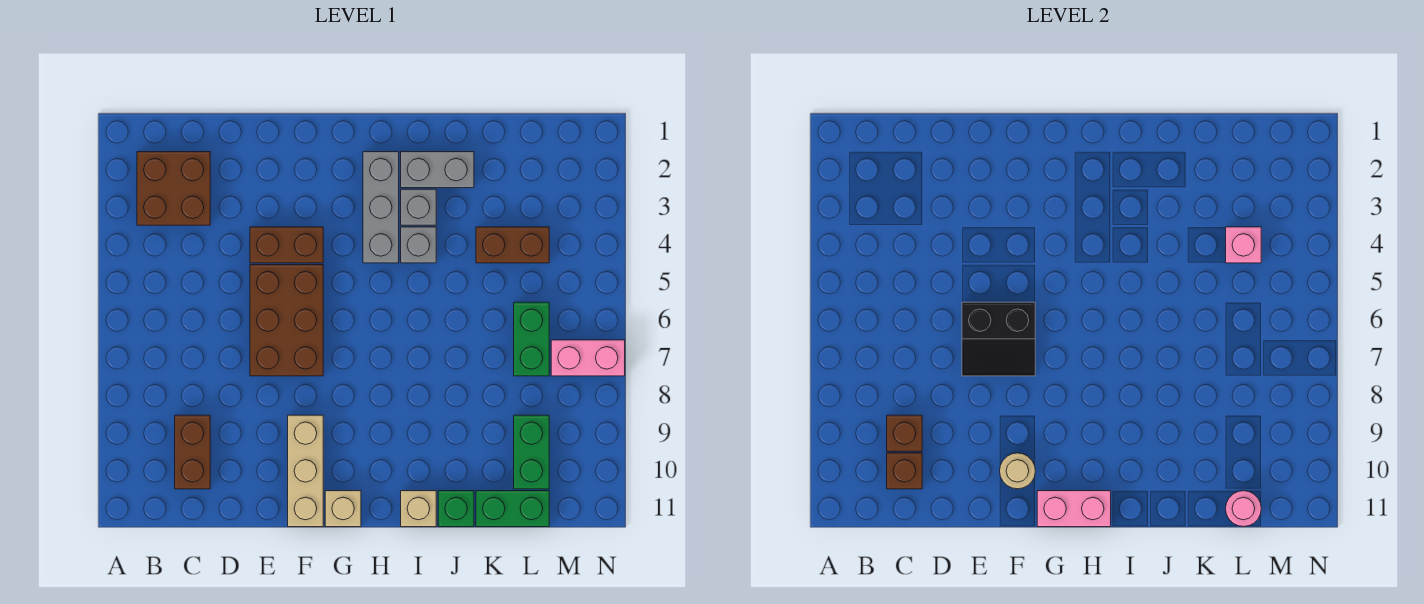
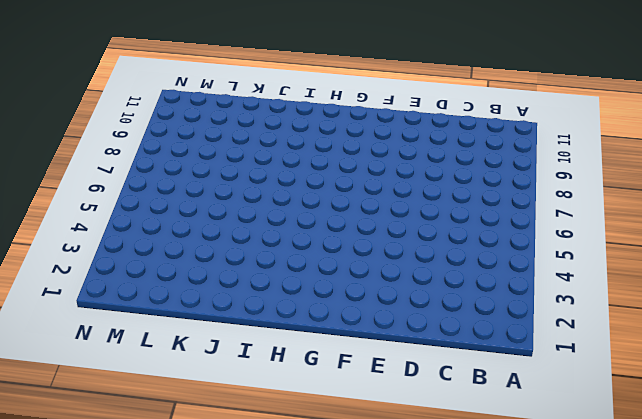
none -> brown 2x2 brick [137,152,210,225]
none -> brown 1x2 brick [175,415,210,489]
none -> brown 1x2 brick [250,227,323,263]

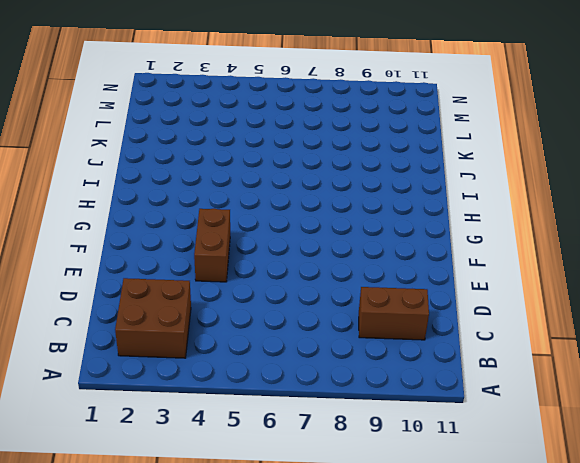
none -> brown 2x3 brick [250,265,323,376]
none -> tan 1x3 brick [288,415,323,527]
none -> tan 1x1 brick [325,491,361,527]

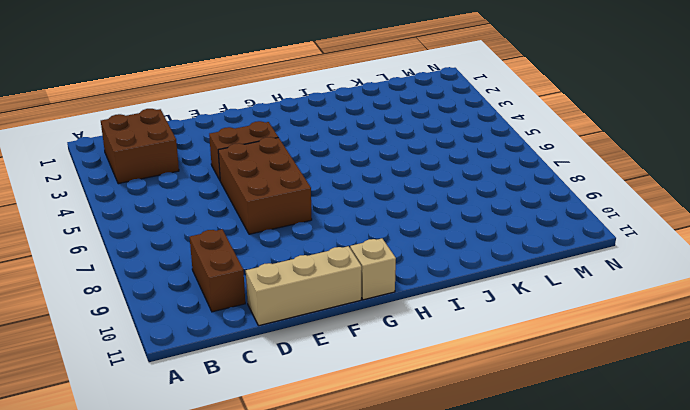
tan 1x3 brick [246,246,362,326] -> tan 1x3 brick turned to [288,415,323,527]
none -> grey 1x3 brick [363,152,399,263]
none -> grey 1x2 brick [401,152,474,188]
none -> grey 1x1 brick [401,189,436,225]

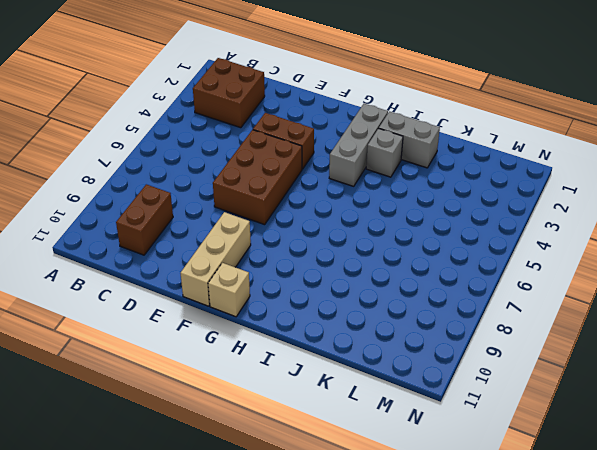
none -> grey 1x1 brick [401,227,436,263]
none -> tan 1x1 brick [401,491,436,527]
none -> green 1x1 brick [438,491,474,527]

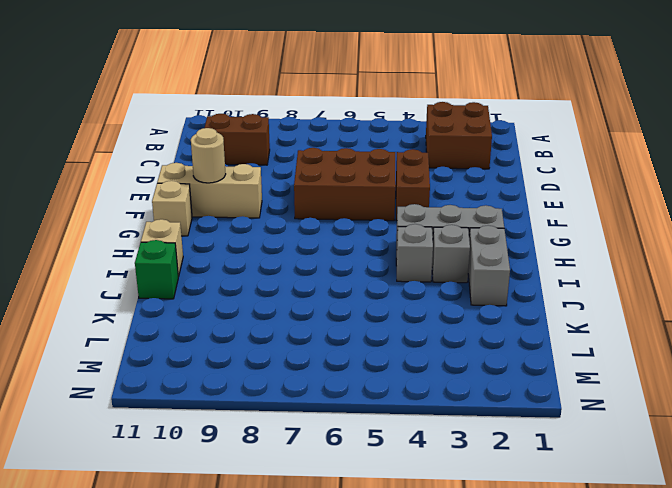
none -> brown 1x2 brick [476,227,549,263]
none -> green 1x2 brick [476,491,549,527]
none -> green 1x2 brick [514,302,549,376]

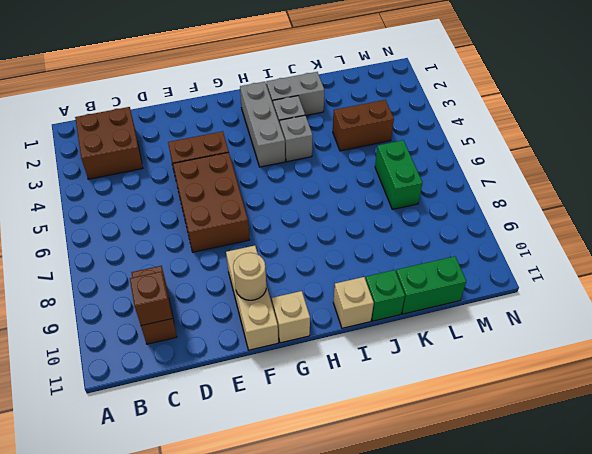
none -> green 1x2 brick [514,415,549,489]
none -> pink 1x2 brick [551,340,625,376]
none -> brown 1x1 brick [887,415,922,451]

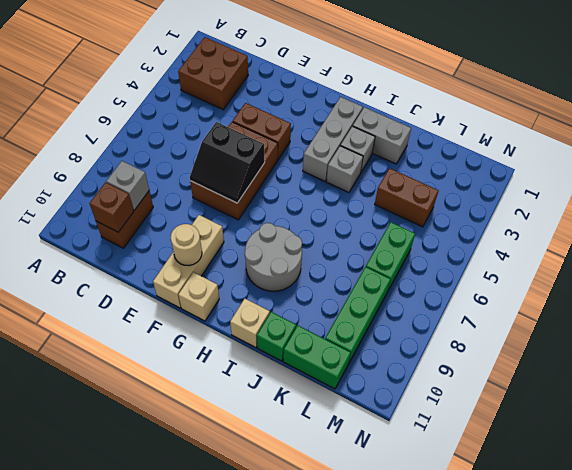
grey 1x1 brick [106,161,149,210] -> brown 1x1 brick [887,415,922,451]
grey 2x2 round brick [245,223,302,291] -> none
green 1x3 brick [325,267,391,364] -> green 1x2 brick [514,415,549,489]
none -> pink 1x2 brick [551,340,625,376]
none -> pink 1x2 brick [1037,491,1111,527]
none -> pink 1x1 brick [1226,227,1261,263]

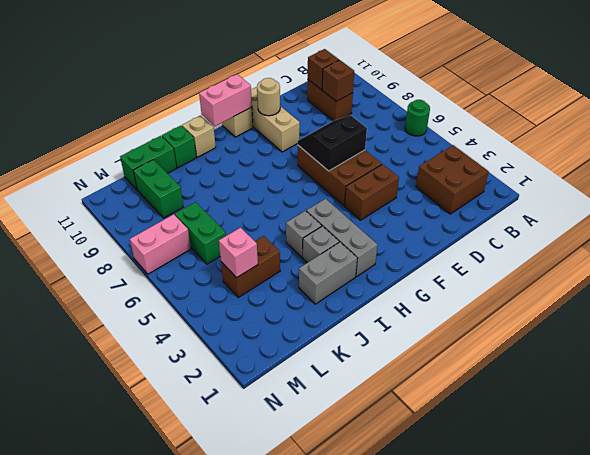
green 1x1 round brick [405,100,430,136] -> none
none -> pink 1x1 round brick [1226,491,1261,526]

